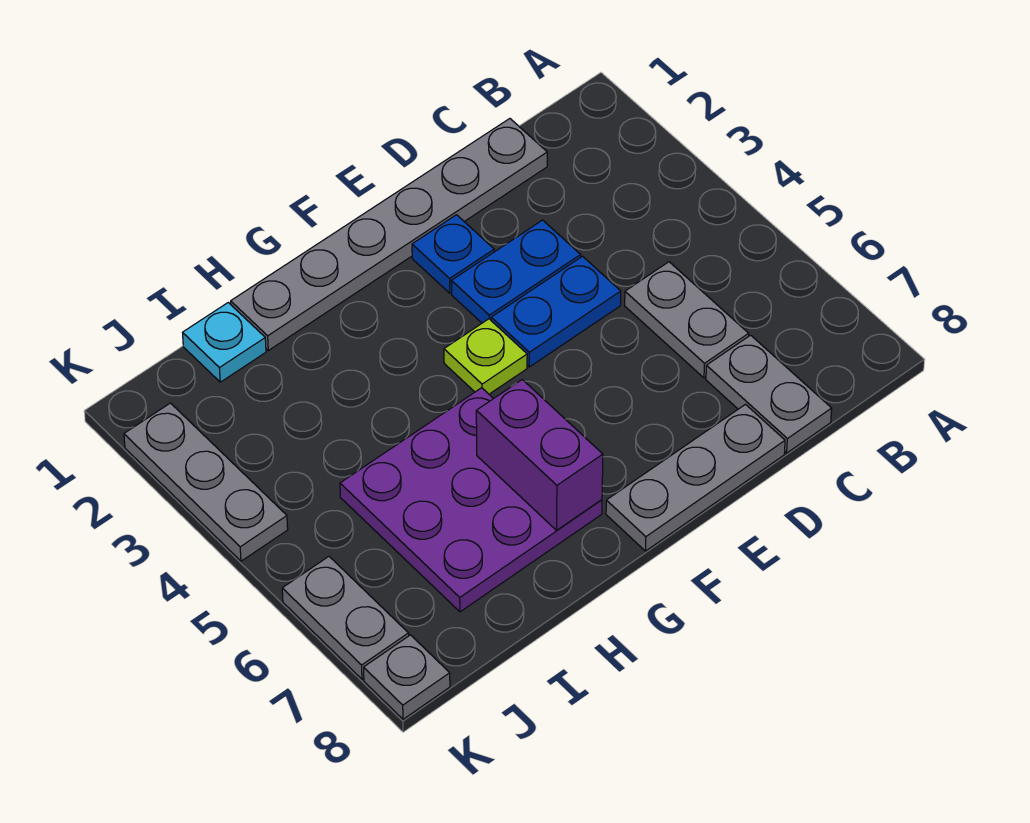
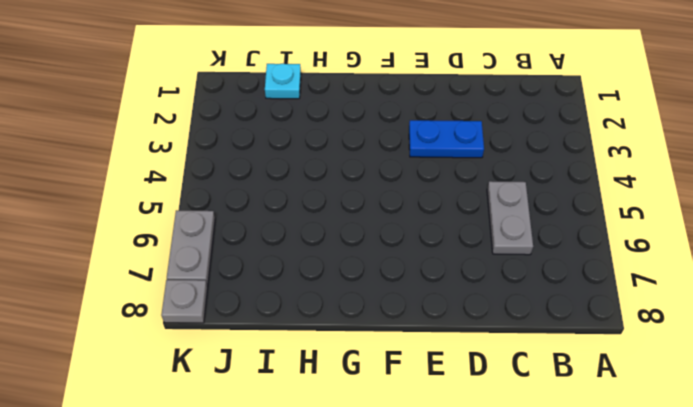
none -> grey 1x6 plate [231,119,547,350]
none -> grey 1x2 plate [706,335,832,453]
none -> blue 1x2 plate [491,256,621,367]

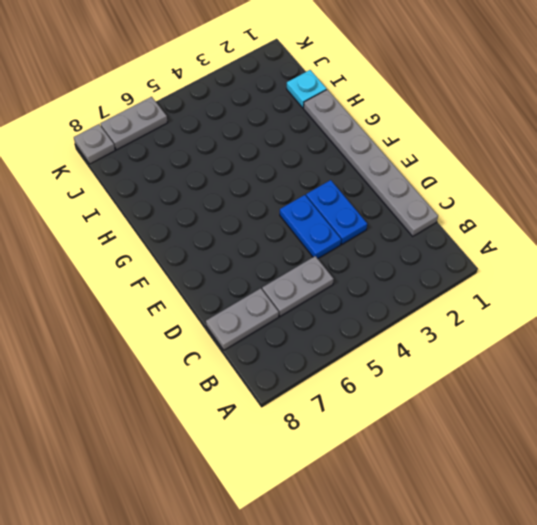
none -> grey 1x3 plate [606,405,785,551]
none -> blue 1x1 plate [412,215,494,293]
none -> lime 1x1 plate [444,319,527,394]

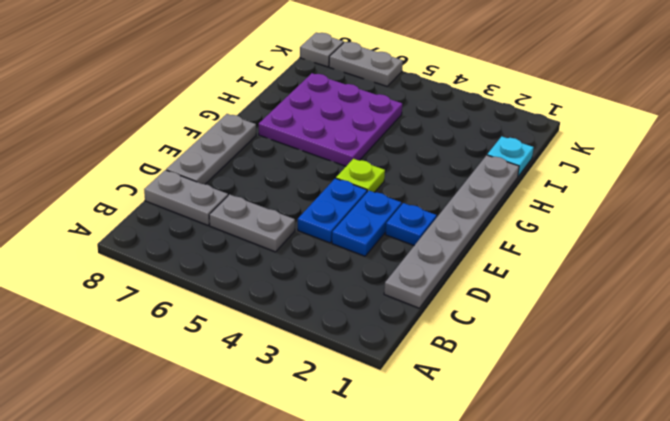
none -> grey 1x3 plate [124,403,288,561]
none -> purple 1x2 brick [476,380,603,530]

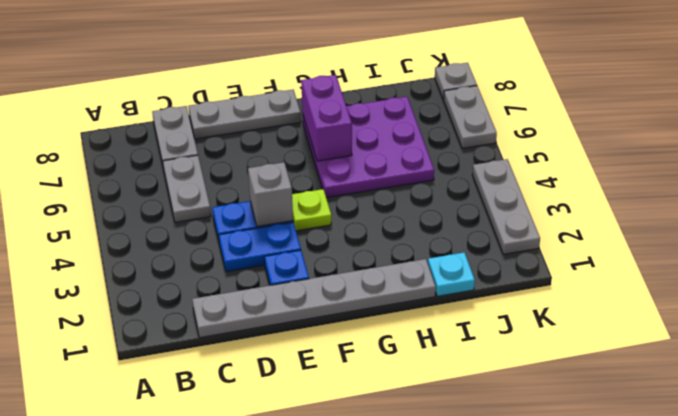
grey 1x1 brick [248,162,293,227] -> none

